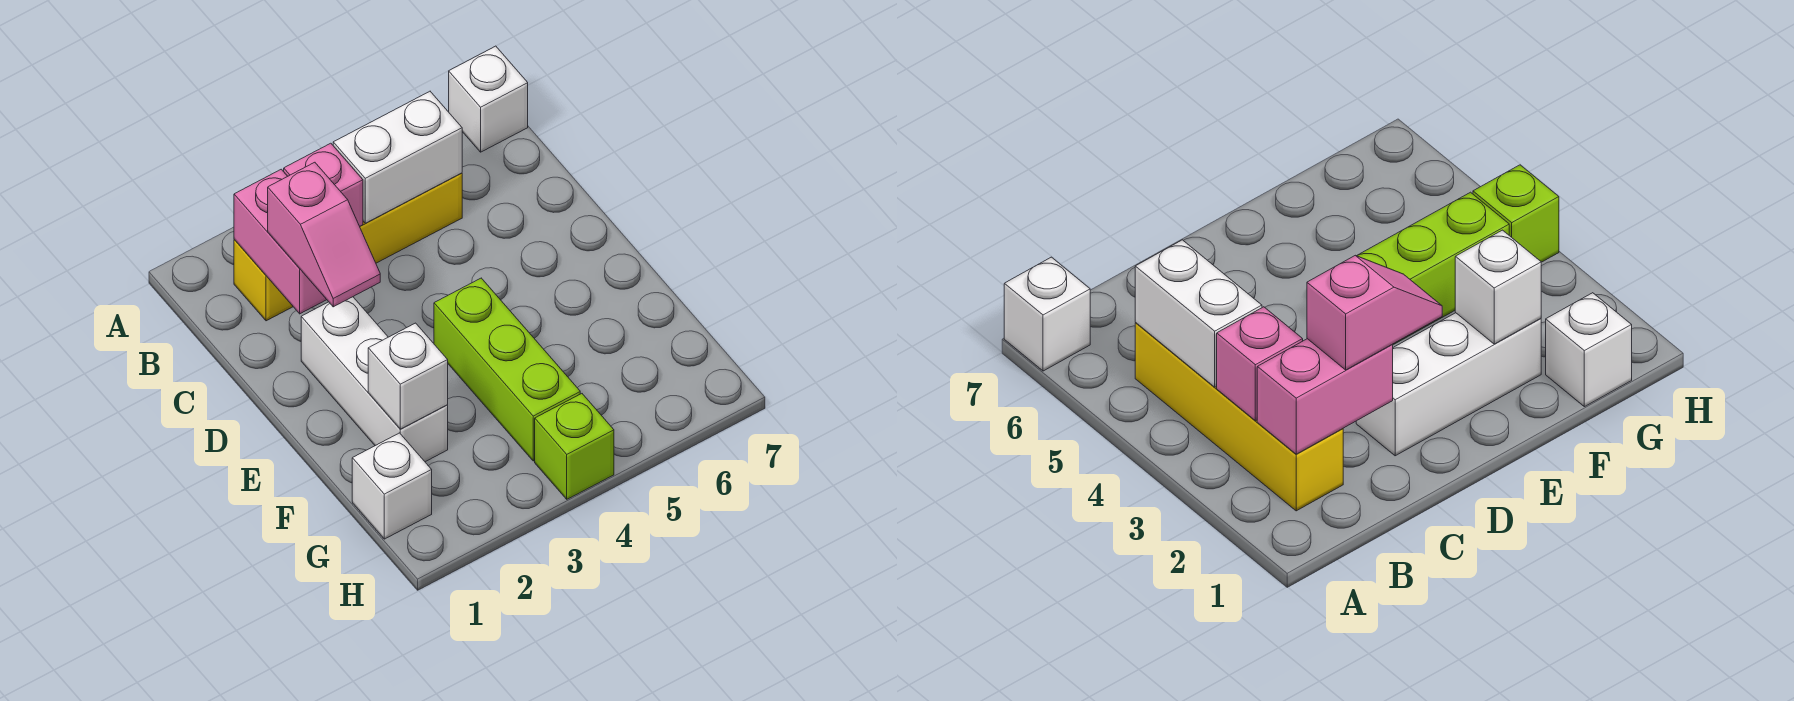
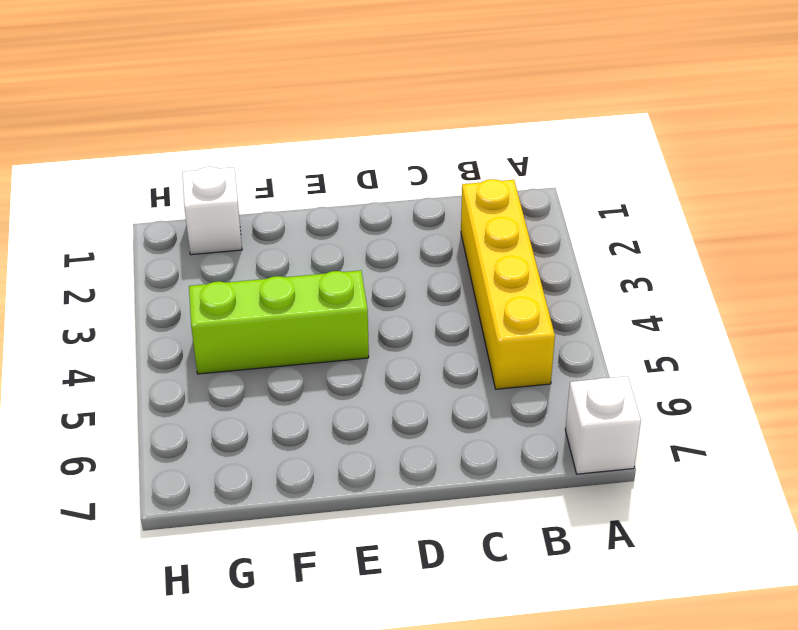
none -> white 1x3 brick [301,297,448,462]
none -> lime 1x1 brick [535,394,614,499]

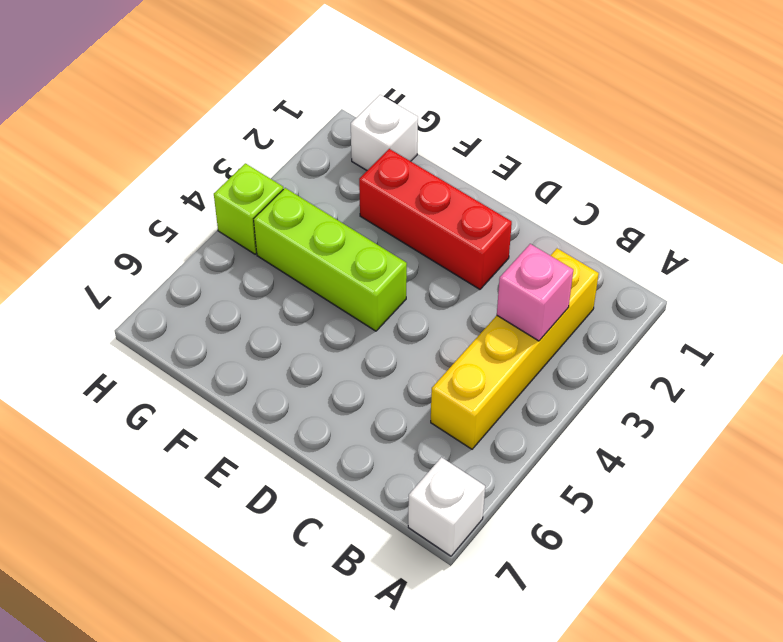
red 1x3 brick [359,149,512,289] -> white 1x3 brick [301,297,448,462]
none -> pink 1x2 brick [234,169,327,314]
none -> white 1x2 brick [333,91,462,223]

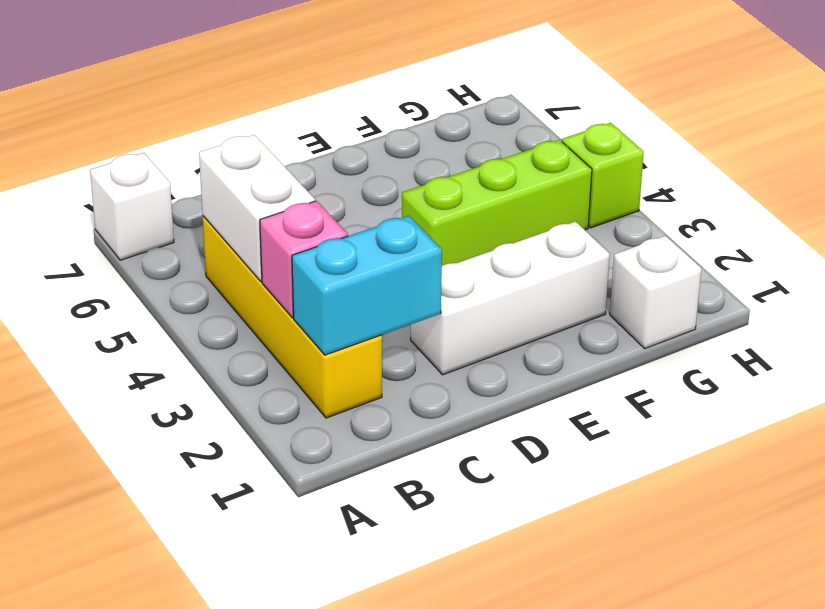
cyan 1x2 brick [292,216,442,355] -> pink 1x2 brick [234,169,327,314]
none -> white 1x1 brick [368,323,448,429]
none -> pink 1x2 slope [268,162,380,307]

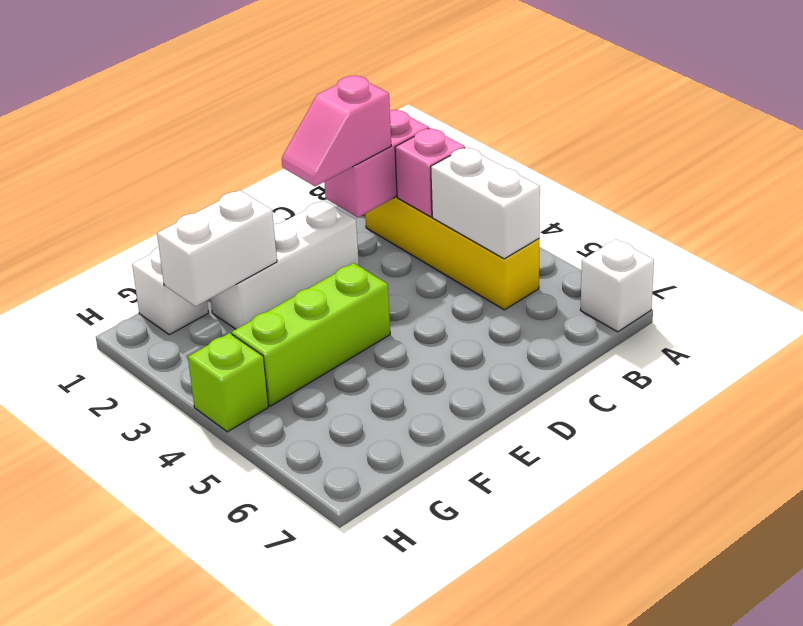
white 1x2 brick [157,190,277,306] -> white 1x1 brick [368,323,448,429]

